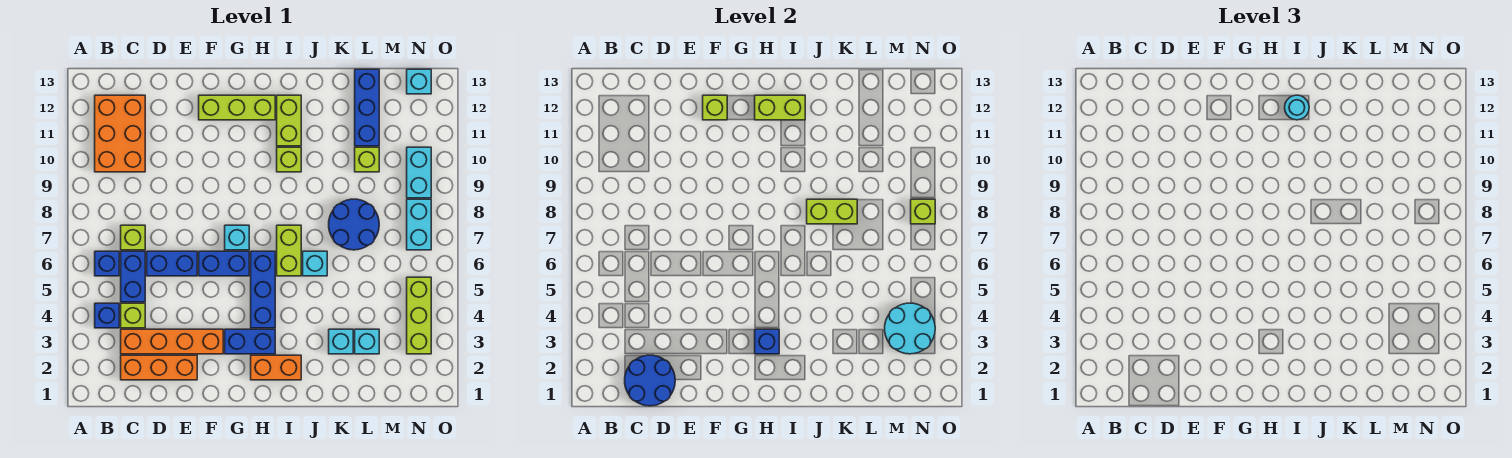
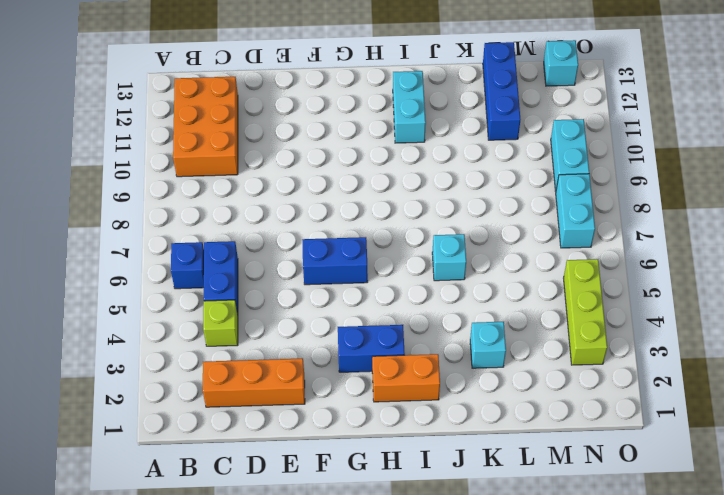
cyan 1x2 brick [393,71,426,143] -> lime 1x2 brick [277,95,301,146]
none -> blue 1x1 brick [95,303,119,328]
none -> orange 1x4 brick [121,329,223,354]
none -> lime 1x1 brick [121,225,145,250]
none -> blue 1x2 brick [147,251,197,276]

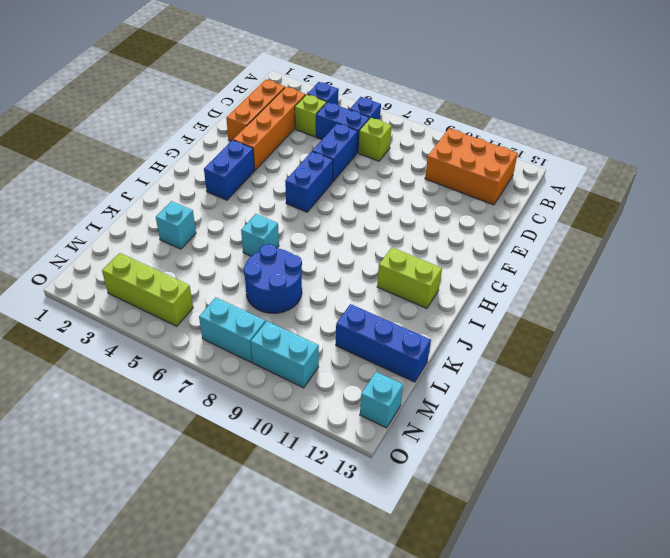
none -> lime 1x3 brick [199,95,275,120]
none -> cyan 1x1 brick [225,225,249,250]
none -> orange 1x2 brick [251,355,301,380]
none -> blue 1x3 brick [251,251,275,328]

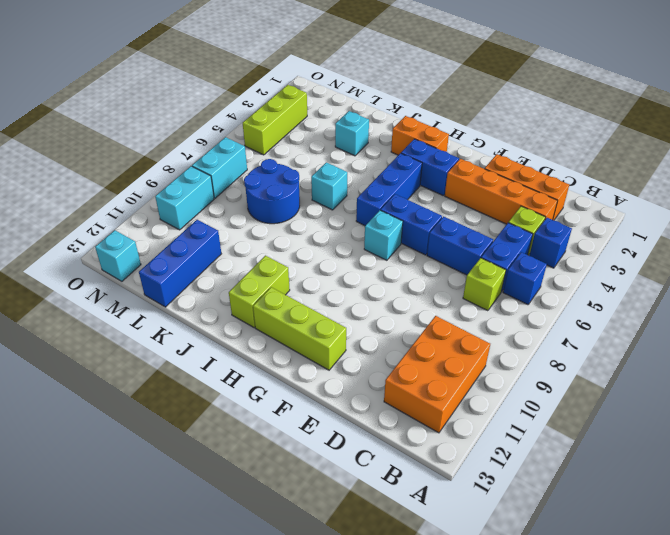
none -> lime 1x2 brick [277,225,301,276]
none -> lime 1x1 brick [277,147,301,172]
none -> cyan 1x1 brick [355,329,379,354]
none -> lime 1x1 brick [355,147,379,172]

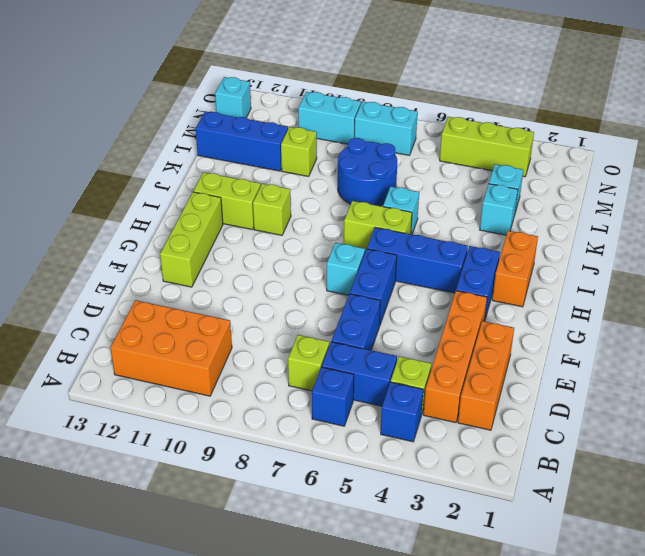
none -> blue 2x2 round brick [625,355,675,406]
none -> lime 1x1 brick [703,95,727,120]
none -> blue 1x1 brick [755,329,779,354]
none -> lime 1x2 brick [755,95,805,120]

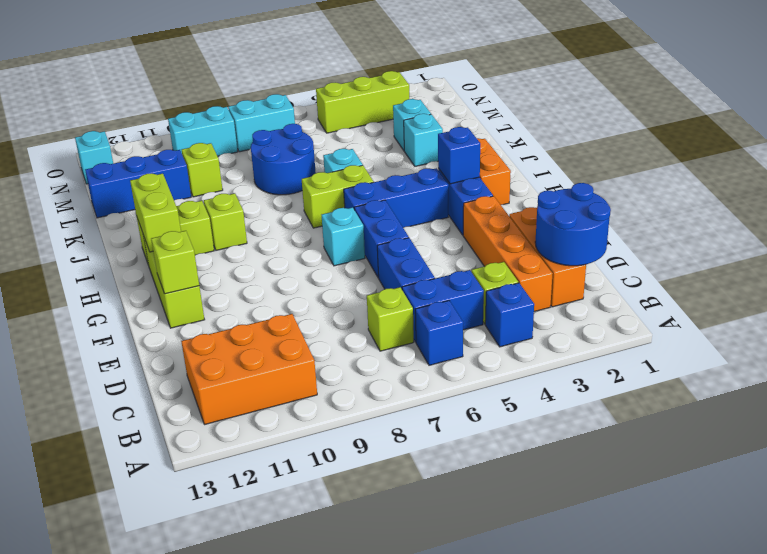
none -> lime 1x2 brick [807,199,857,224]
none -> cyan 2x2 round brick [885,303,935,354]
none -> lime 1x1 brick [911,199,935,224]
none -> cyan 1x1 round brick [1285,95,1309,120]

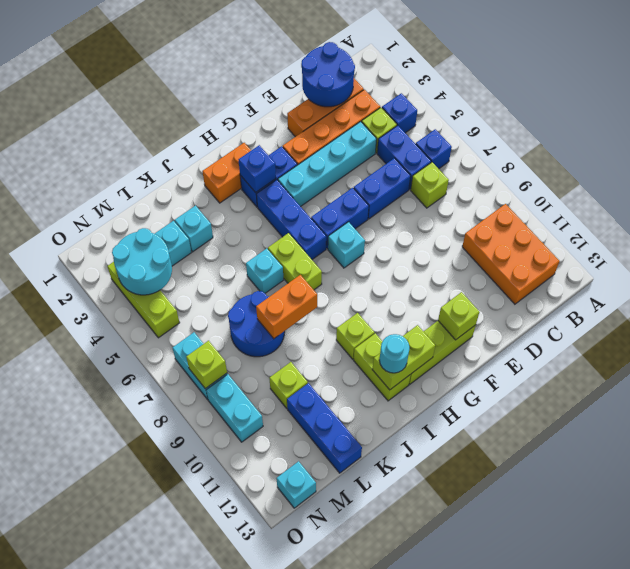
cyan 1x4 brick [278,122,377,207] -> none
orange 1x2 brick [256,275,317,339] -> lime 1x2 brick [807,199,857,224]

